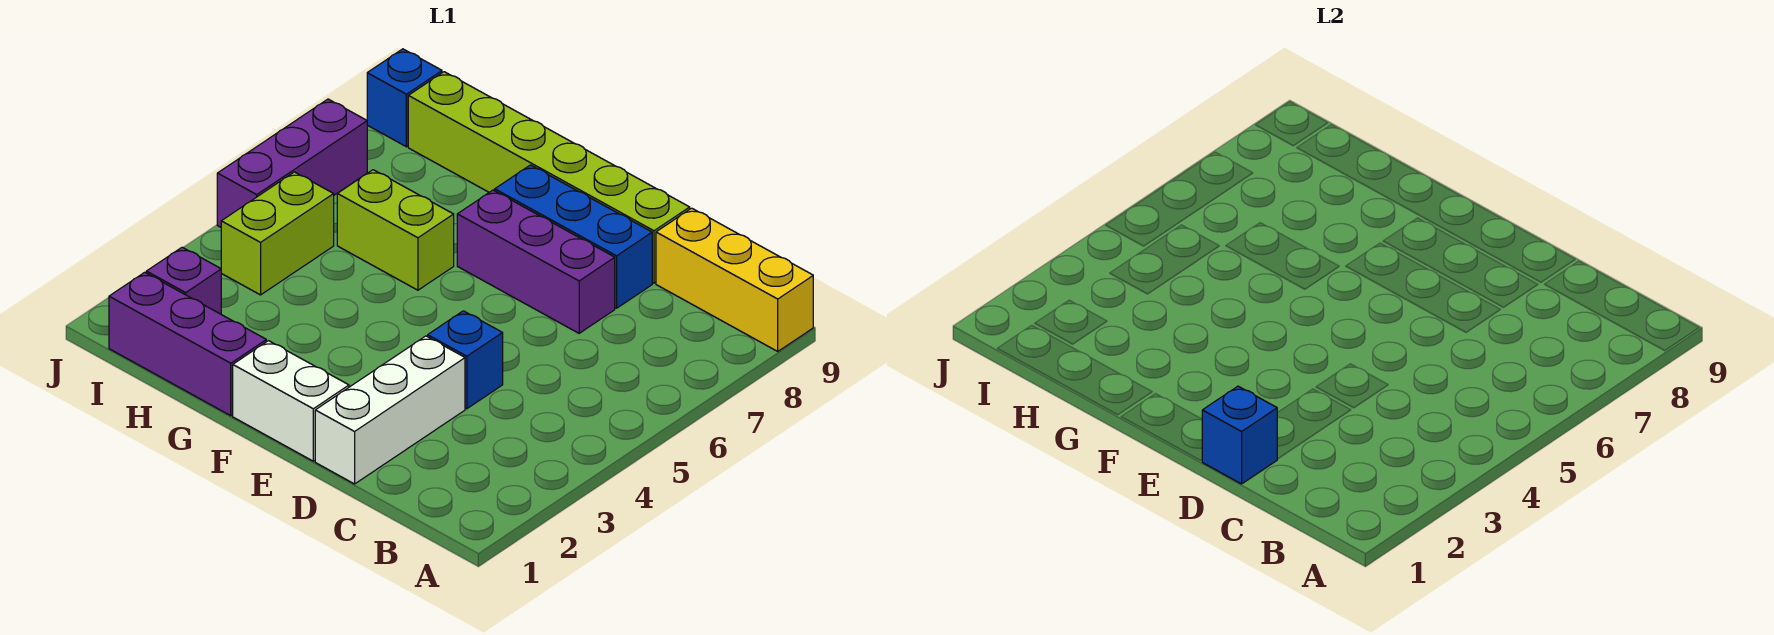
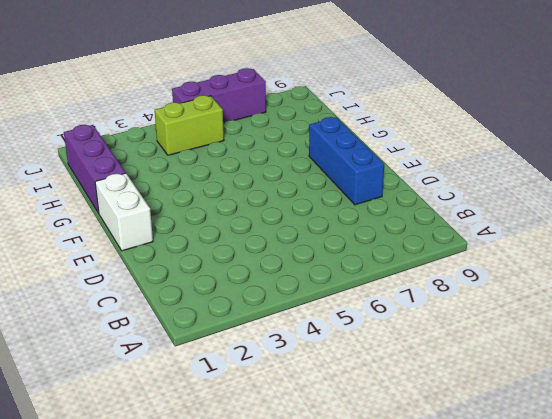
none -> yellow 1x3 brick [656,208,813,351]
none -> white 1x3 brick [315,336,465,484]
none -> blue 1x1 brick [428,311,503,409]

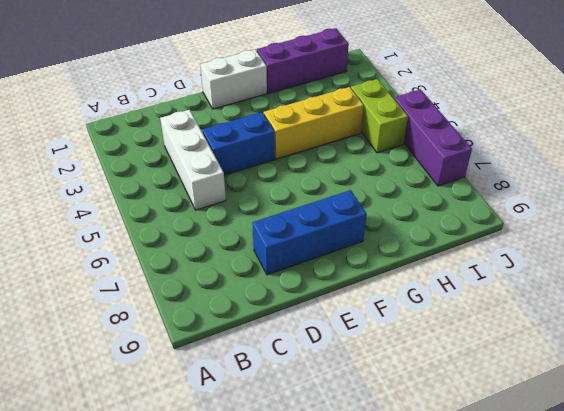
white 1x3 brick [160,110,226,210] -> white 1x3 brick moved to [315,336,465,484]
blue 1x2 brick [202,112,275,175] -> blue 1x1 brick [428,311,503,409]
yellow 1x3 brick [264,87,364,159] -> yellow 1x3 brick moved to [656,208,813,351]
none -> purple 1x3 brick [457,190,615,333]
none -> lime 1x6 brick [408,72,690,283]
none -> lime 1x2 brick [337,170,454,290]

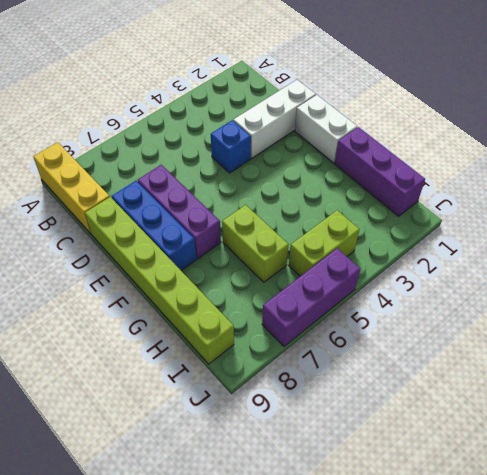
none -> purple 1x1 brick [146,247,221,314]
none -> blue 1x1 brick [367,49,442,147]
none -> blue 1x1 brick [1202,386,1277,484]

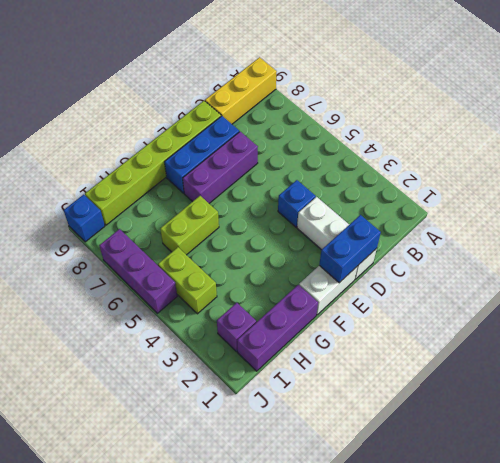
blue 1x2 brick [319,215,381,283] -> blue 1x1 brick [1202,386,1277,484]

